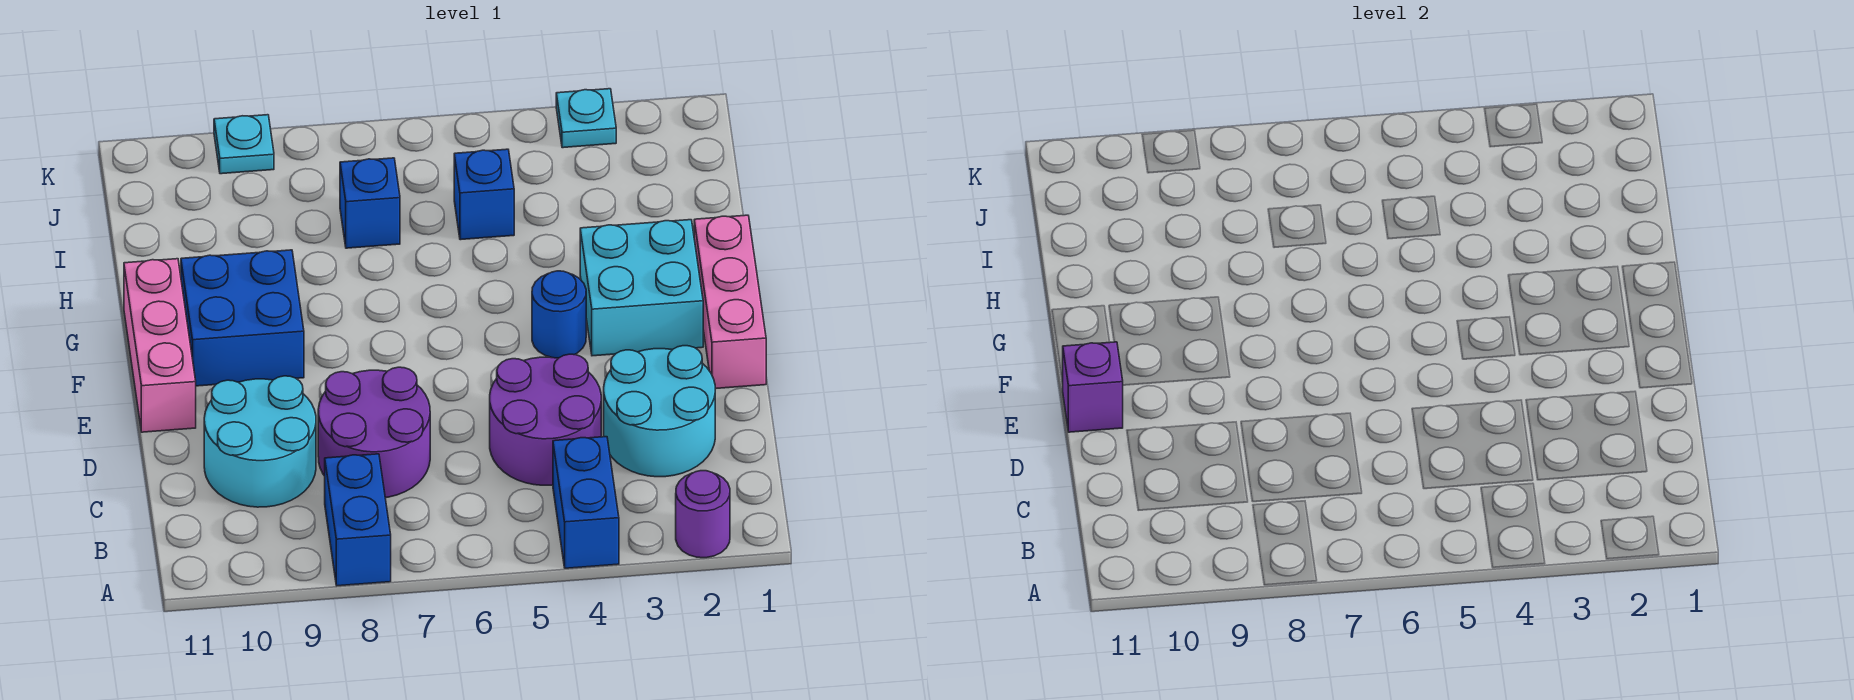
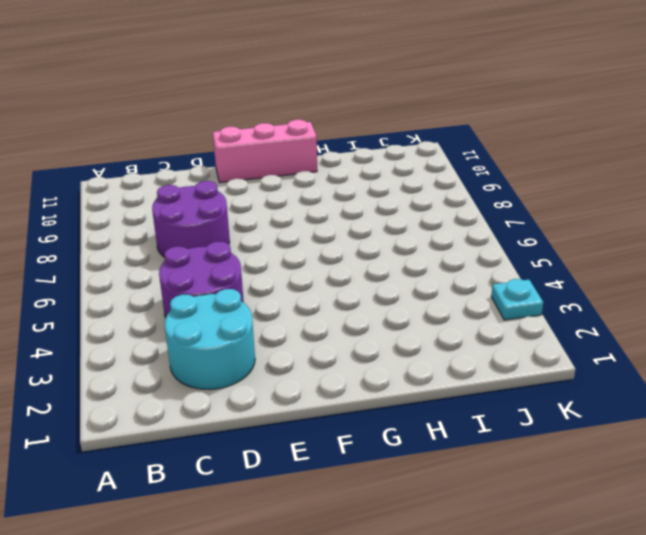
none -> purple 1x1 round brick [676,471,730,558]
none -> blue 1x2 brick [553,437,619,568]
none -> blue 1x2 brick [325,454,391,586]

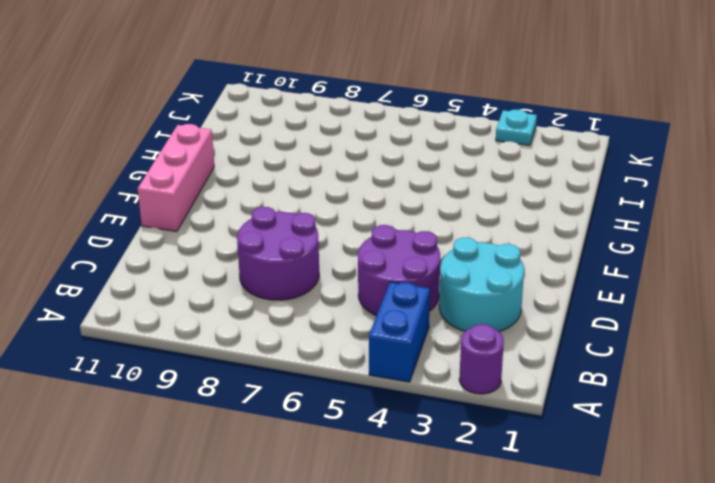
none -> blue 1x2 brick [325,454,391,586]
none -> cyan 2x2 round brick [204,376,316,507]
none -> pink 1x3 brick [694,215,766,389]

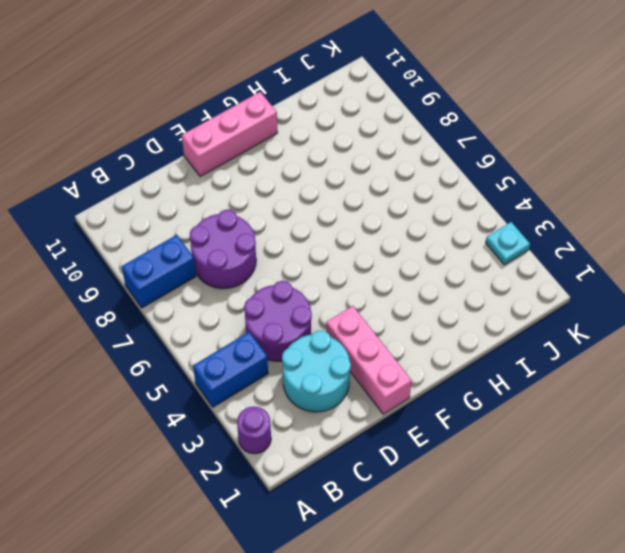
pink 1x3 brick [326,306,412,414] -> pink 1x3 brick turned to [694,215,766,389]
none -> cyan 2x2 round brick [204,376,316,507]
none -> cyan 2x2 brick [580,220,703,356]
none -> blue 1x1 round brick [532,271,586,358]

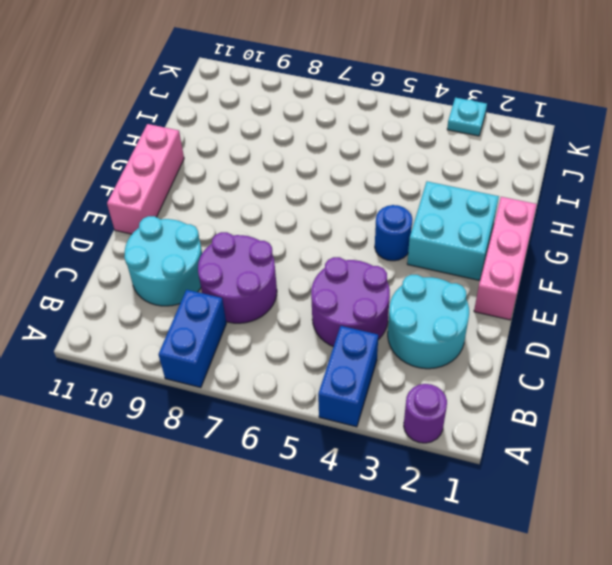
none -> blue 2x2 brick [181,250,304,386]
none -> blue 1x1 brick [454,149,514,240]
none -> blue 1x1 brick [340,158,400,248]

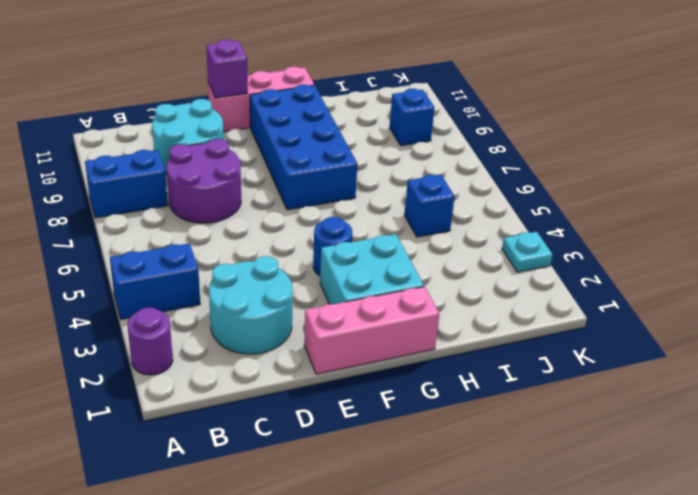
blue 2x4 brick [250,85,357,210] -> blue 2x2 brick [181,250,304,386]
blue 1x1 brick [390,89,434,146] -> blue 1x1 brick moved to [340,158,400,248]
none -> purple 2x2 round brick [490,354,601,485]
none -> cyan 1x1 plate [214,115,274,174]

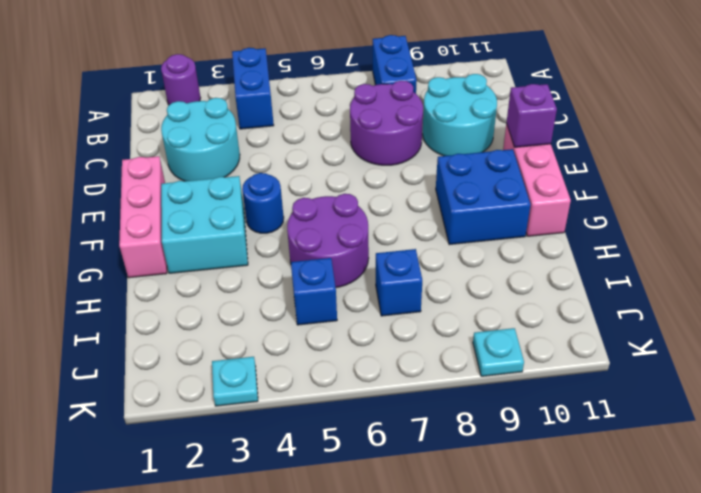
purple 2x2 round brick [287,194,369,288] -> purple 2x2 round brick moved to [490,354,601,485]

